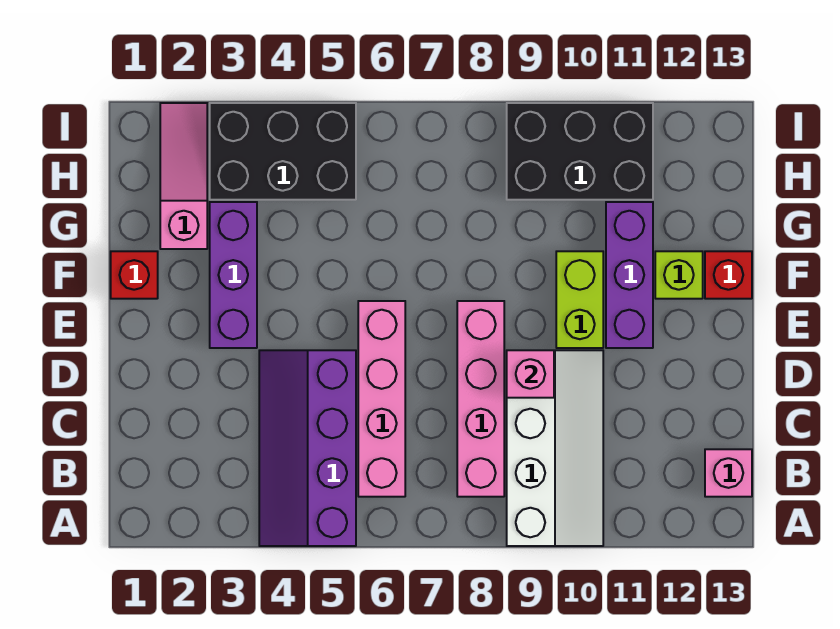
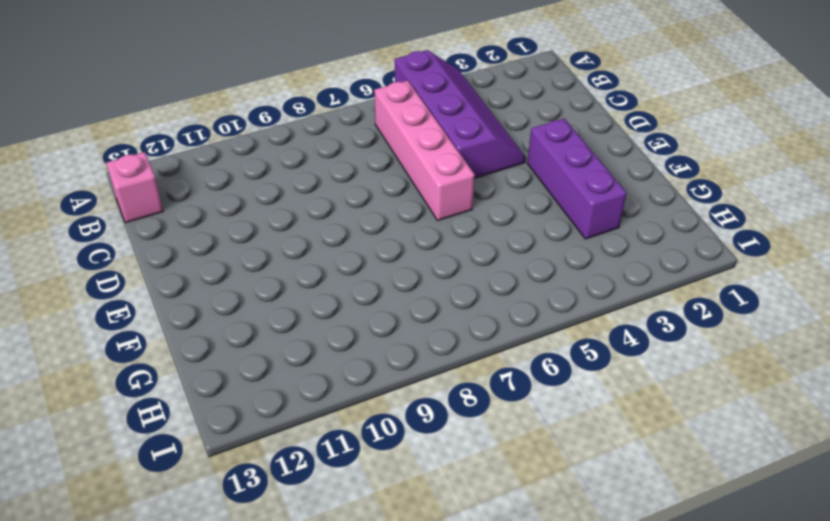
none -> white 2x4 slope [507,350,603,546]
none -> pink 1x4 brick [457,301,504,497]
none -> lime 1x2 brick [556,251,603,348]

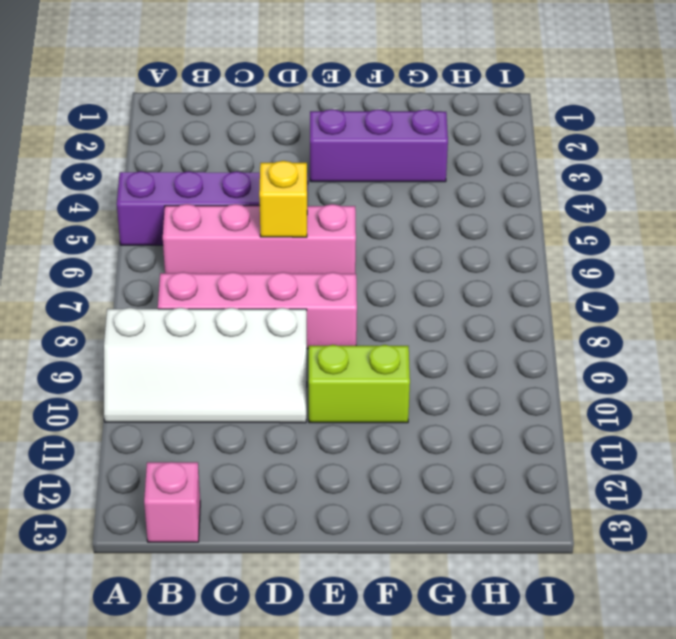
yellow 1x1 brick [259,161,307,237] -> none
none -> purple 1x3 brick [606,202,653,348]
none -> red 1x1 brick [111,251,158,299]
none -> lime 1x1 brick [655,251,703,299]

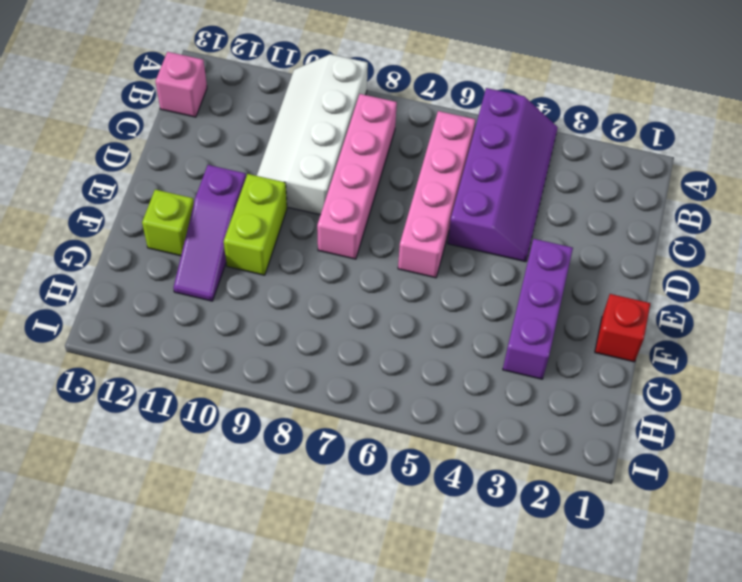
purple 1x3 slope [173,165,246,301] -> purple 1x3 brick [606,202,653,348]
none -> red 1x1 brick [705,251,752,299]
none -> pink 1x3 slope [160,103,207,249]
none -> black 2x3 brick [210,103,356,200]

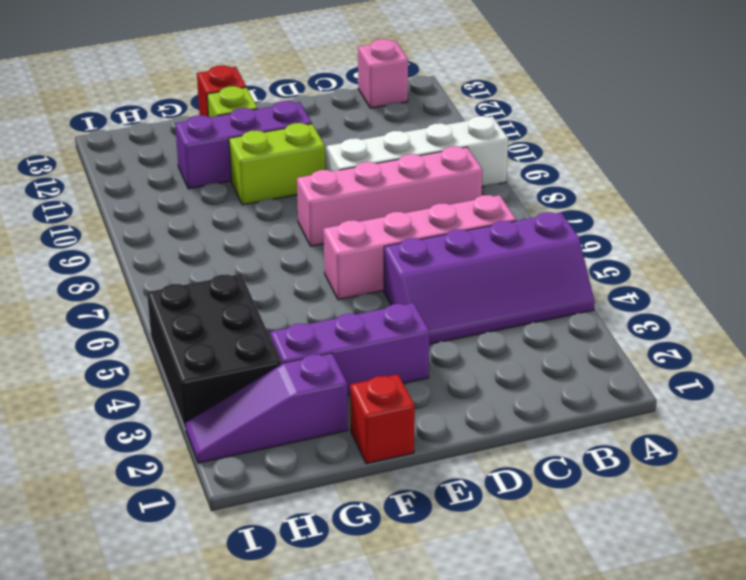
purple 1x3 slope [185,353,348,463] -> pink 1x3 slope [160,103,207,249]
none -> black 2x3 brick [507,103,653,200]
none -> pink 1x1 brick [507,350,554,398]

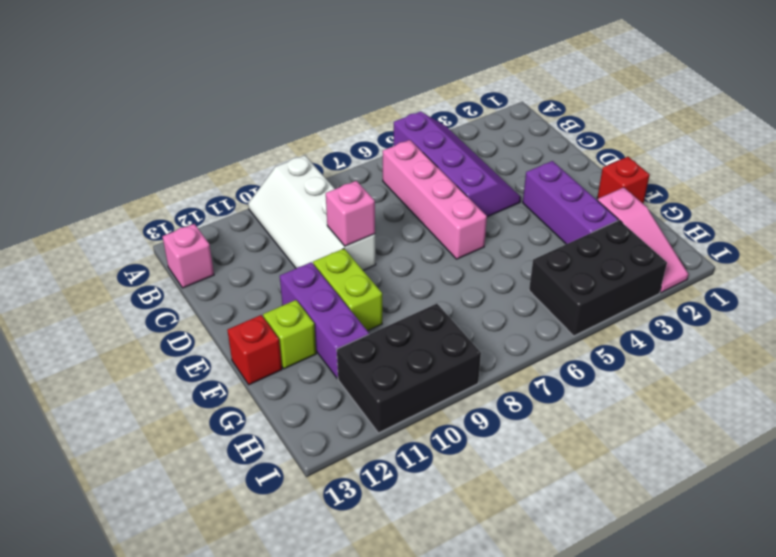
none -> pink 1x4 brick [457,301,504,497]

